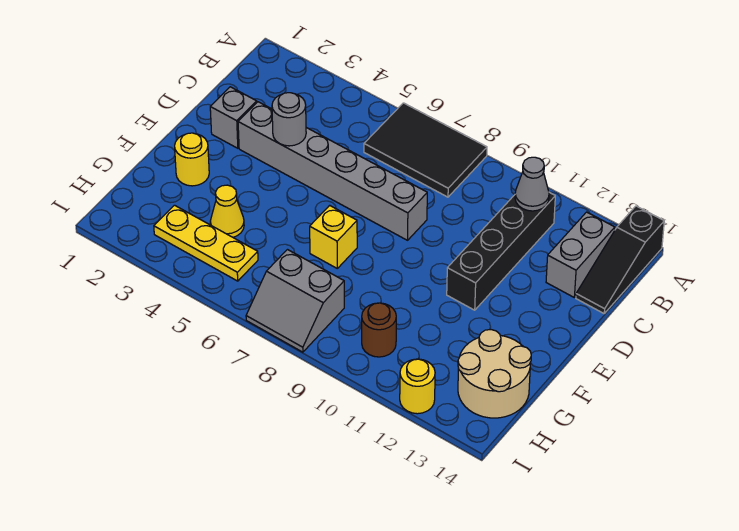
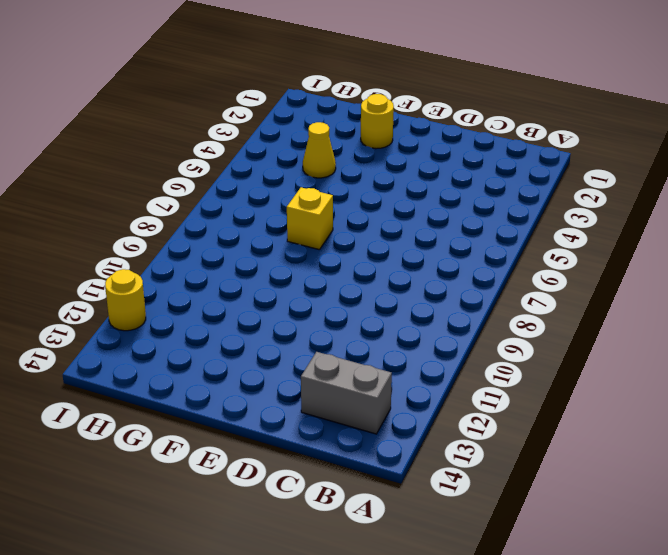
none -> black 2x3 tile [364,103,487,197]
none -> black 1x3 slope [576,206,664,313]
none -> black 1x4 brick [447,192,555,310]

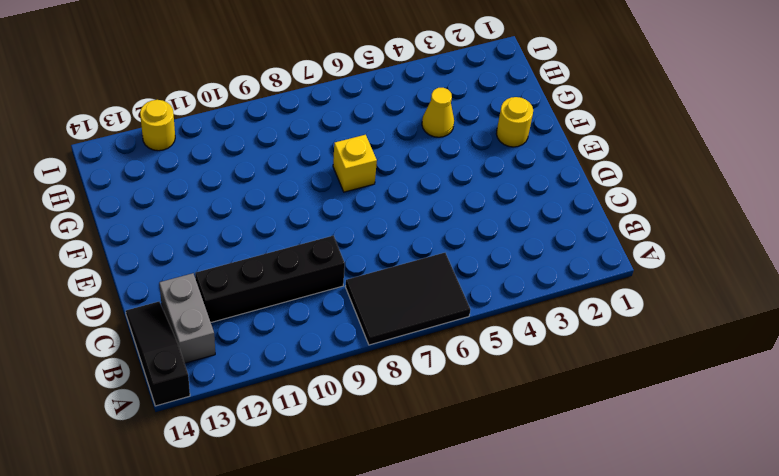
black 1x4 brick [195,236,345,322] -> black 1x4 brick turned to [447,192,555,310]
none -> grey 1x1 brick [210,87,257,148]
none -> grey 1x6 brick [238,102,427,240]
none -> tan 2x2 round brick [458,329,531,418]

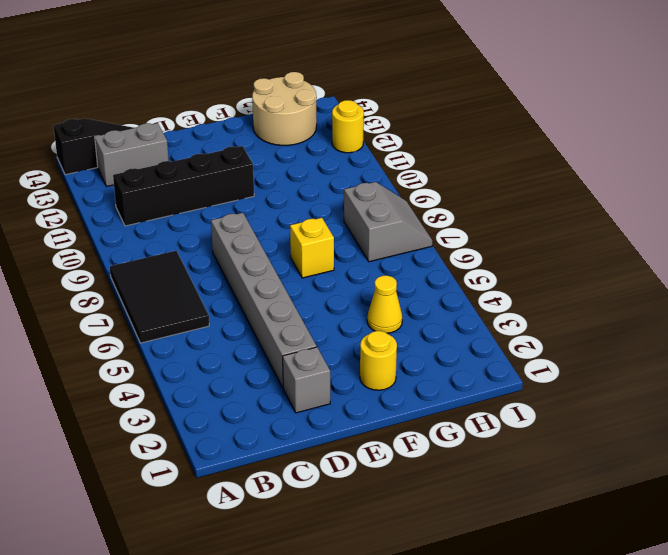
none -> yellow 1x3 plate [154,205,258,281]
none -> brown 1x1 round brick [362,303,396,357]
none -> grey 1x1 cone [515,157,549,211]

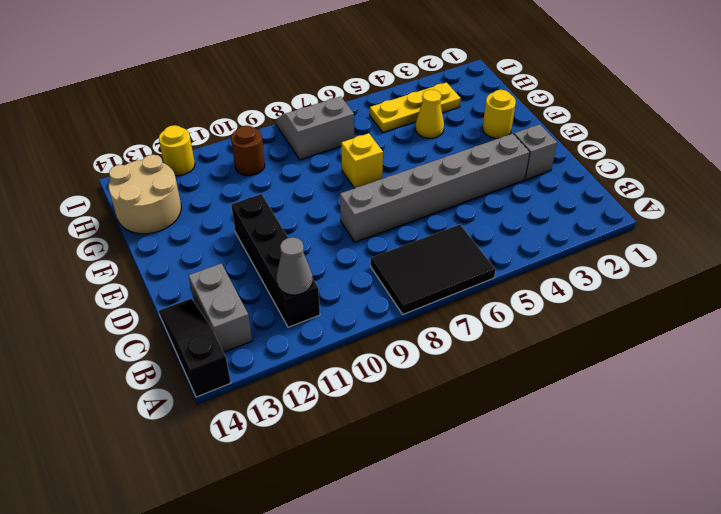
none -> grey 1x1 round brick [272,93,306,146]

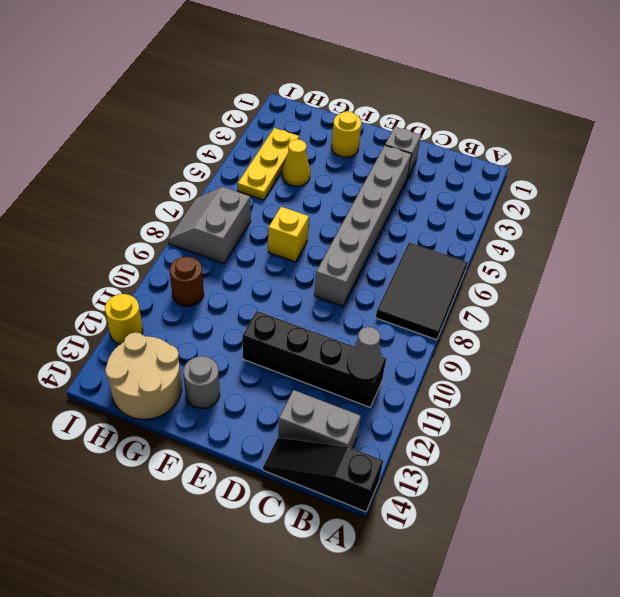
grey 1x1 round brick [183,356,220,408] -> grey 1x1 round brick moved to [272,93,306,146]

